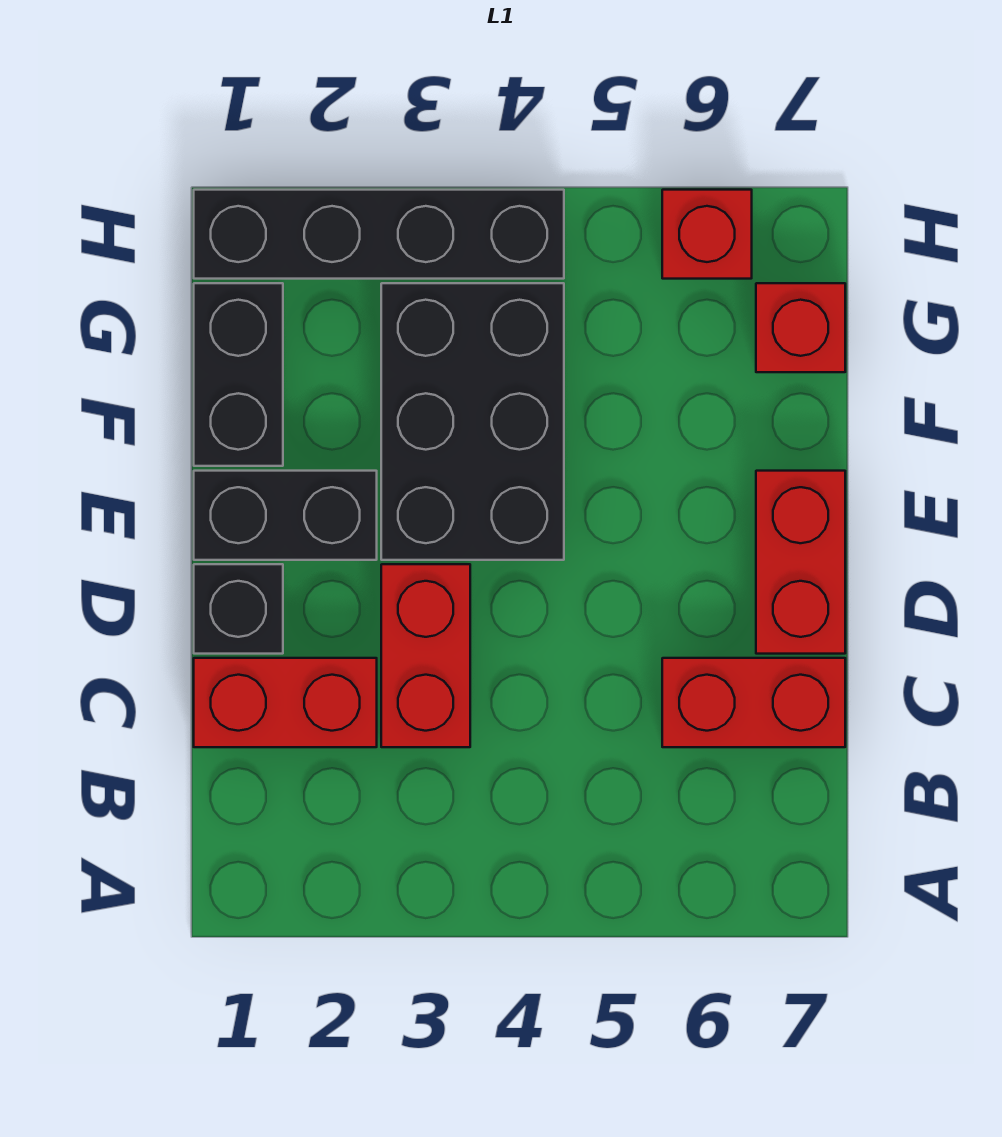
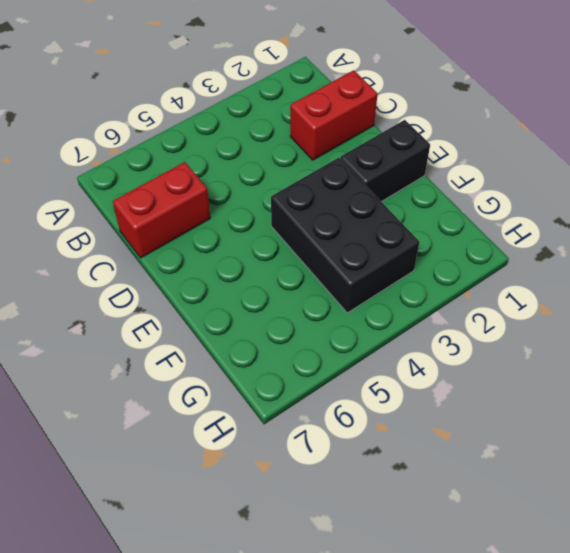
none -> red 1x2 brick [381,564,470,747]
none -> black 1x1 brick [194,564,283,654]

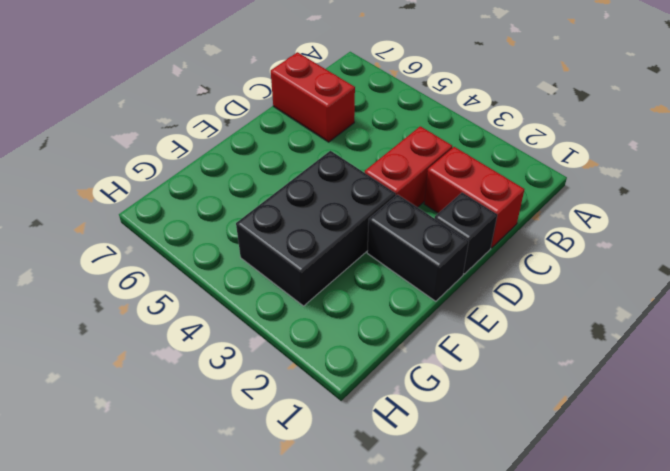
none -> red 1x2 brick [756,471,845,654]
none -> black 1x2 brick [194,283,283,466]

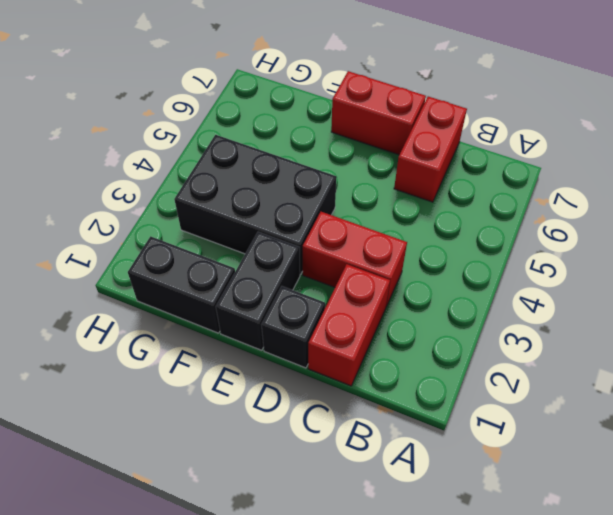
none -> red 1x1 brick [756,283,845,372]
none -> black 1x4 brick [194,190,564,279]

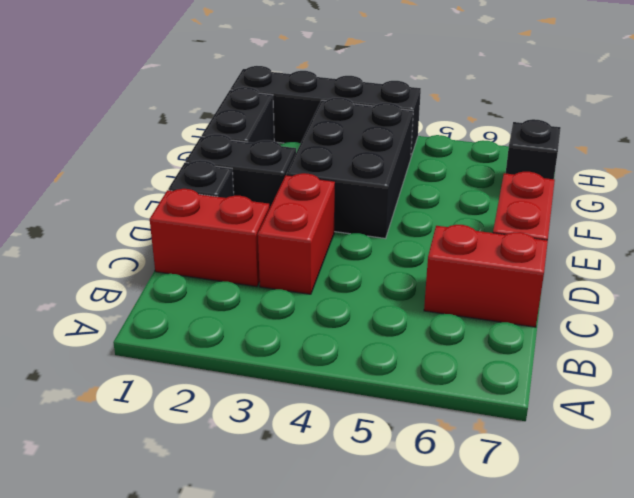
black 1x1 brick [506,119,561,179] -> red 1x1 brick [756,283,845,372]
none -> red 1x1 brick [662,190,752,279]

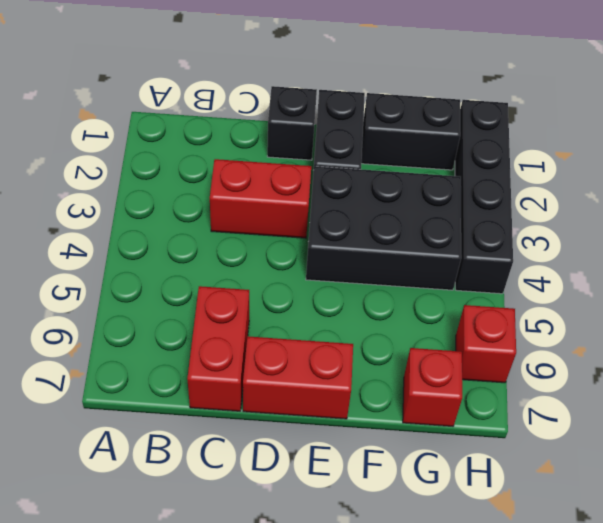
none -> red 1x2 brick [194,658,377,747]

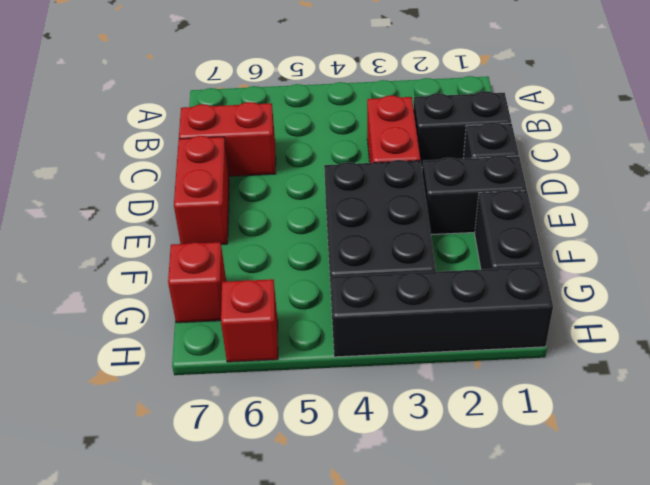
black 1x2 brick [413,91,511,167] -> red 1x2 brick [194,658,377,747]

